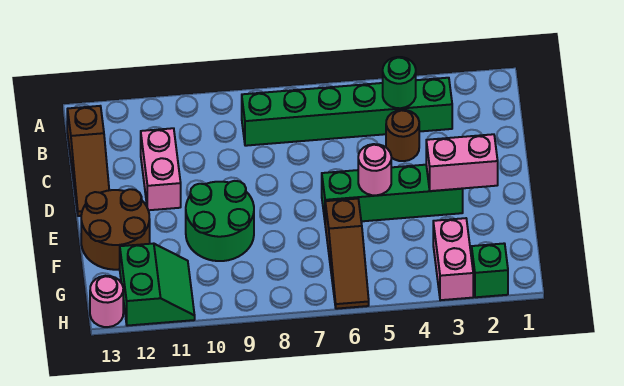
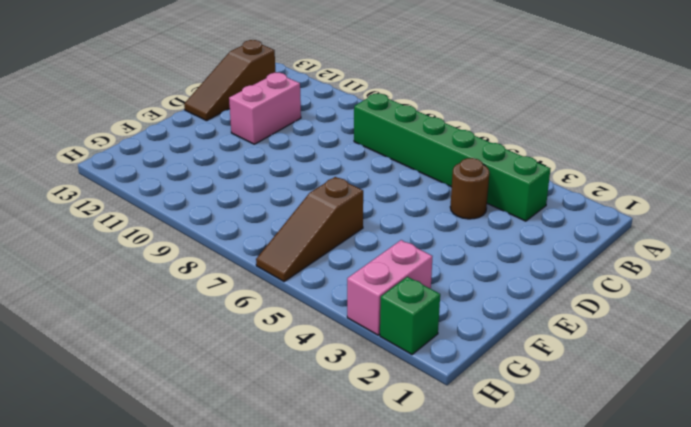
none -> green 1x4 brick [322,165,463,221]
none -> green 2x2 round brick [186,181,254,261]
none -> brown 2x2 round brick [81,189,150,270]

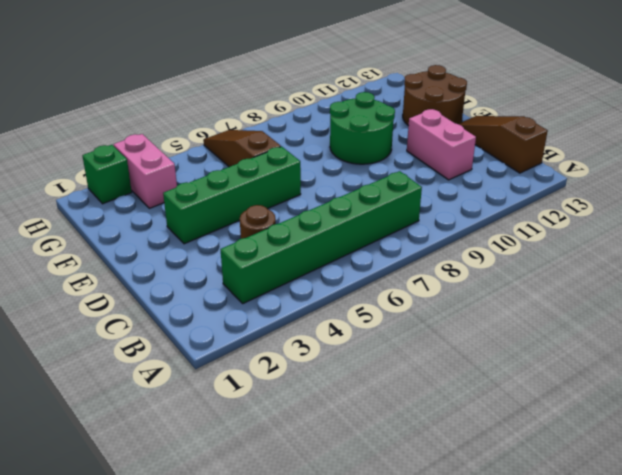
none -> green 2x2 slope [120,243,195,326]
none -> pink 1x1 round brick [90,276,123,327]
none -> green 1x1 round brick [383,57,416,108]

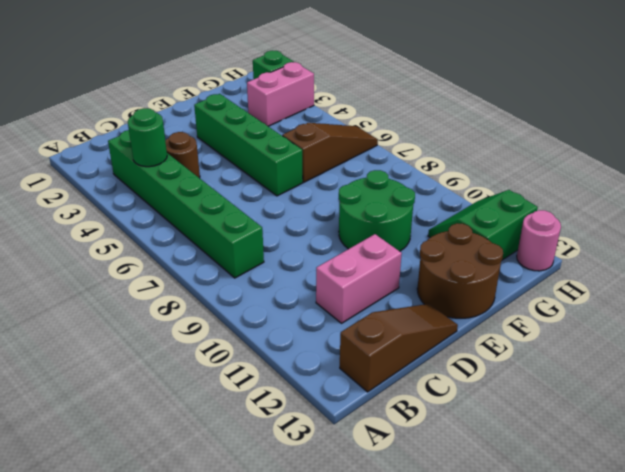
none -> pink 1x2 brick [426,134,498,191]
none -> pink 1x1 round brick [358,144,391,195]

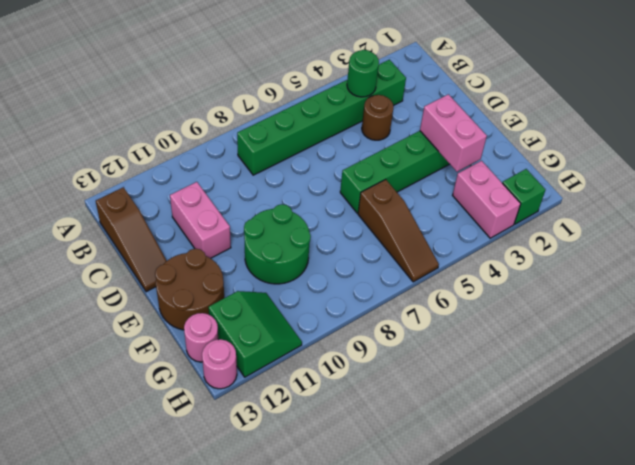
pink 1x2 brick [420,94,487,172] -> pink 1x2 brick turned to [426,134,498,191]
pink 1x1 round brick [184,313,218,362] -> pink 1x1 round brick moved to [358,144,391,195]

